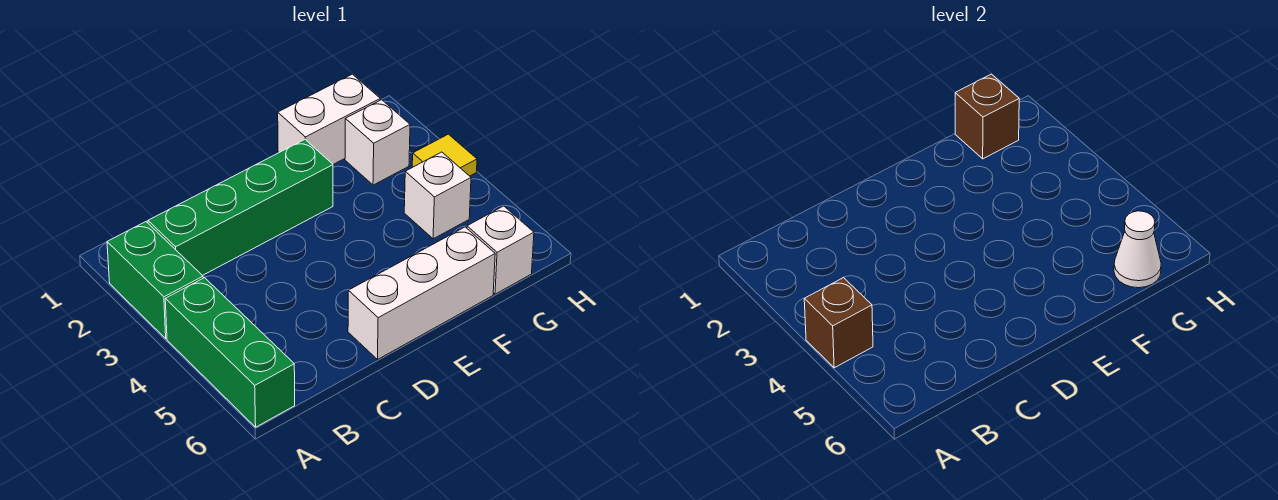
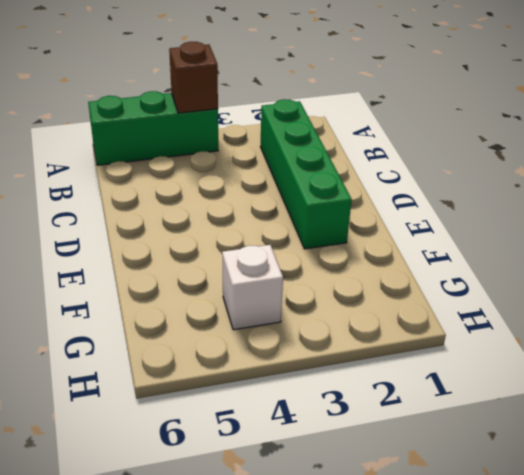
none -> green 1x2 brick [107,222,203,339]
none -> white 1x3 brick [348,227,495,360]
none -> white 1x2 brick [278,74,380,164]

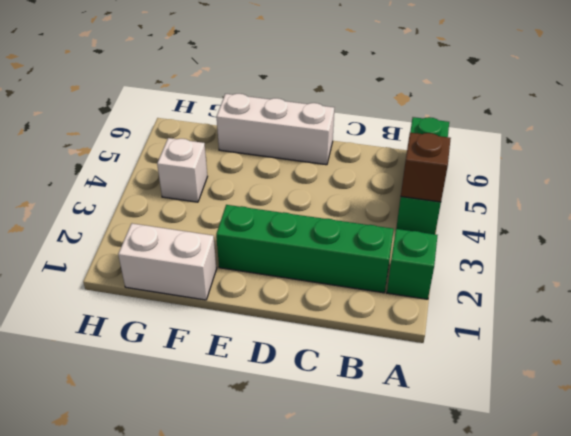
green 1x1 brick [387,229,438,299] -> green 1x2 brick [107,222,203,339]
none -> white 1x1 brick [345,100,410,185]
none -> white 1x1 brick [467,206,534,294]
none -> yellow 1x1 tile [412,134,477,176]

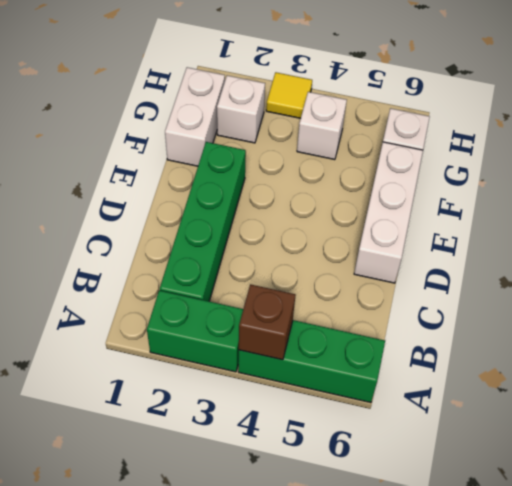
none -> brown 1x1 brick [955,74,1019,159]
none -> white 1x1 cone [1114,211,1161,288]

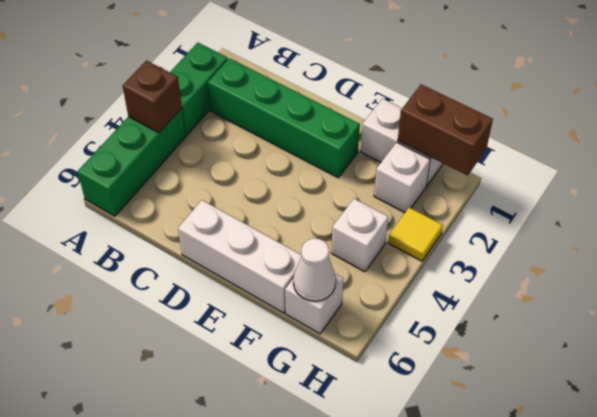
brown 1x2 brick [398,84,493,176] -> brown 1x1 brick [955,74,1019,159]

